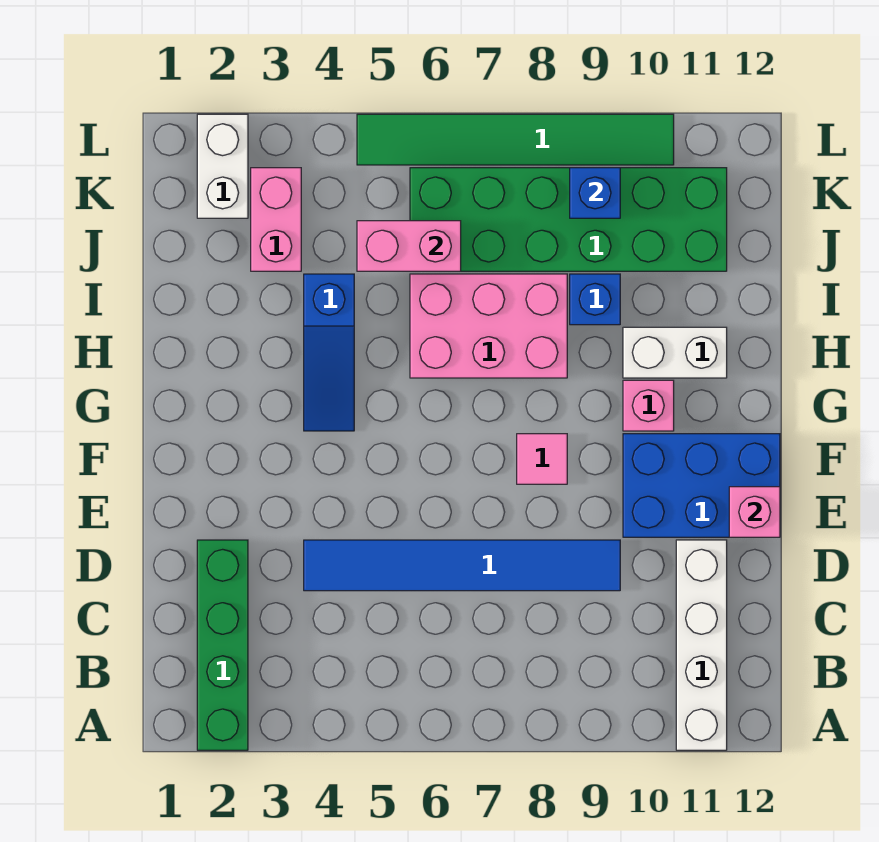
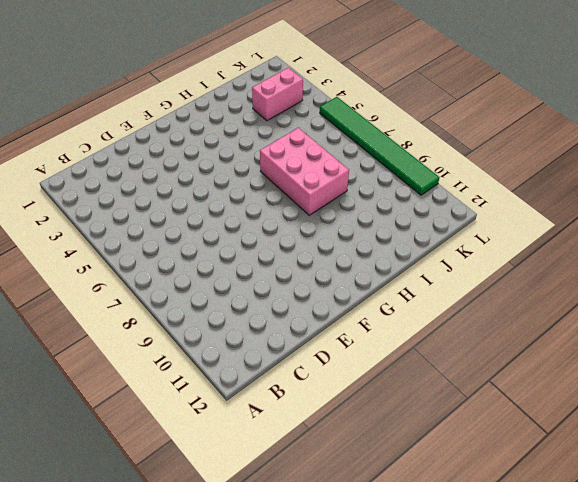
none -> green 1x4 brick [197,540,248,750]
none -> white 1x4 brick [676,540,727,750]
none -> blue 1x6 tile [304,540,620,591]

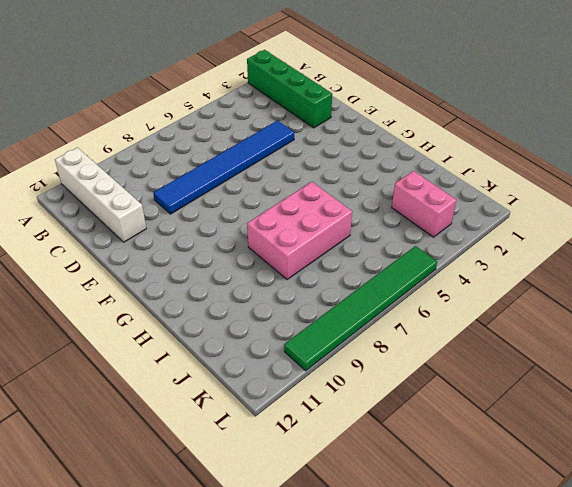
none -> blue 2x3 brick [623,434,780,537]
none -> pink 1x1 tile [517,434,567,484]
none -> blue 1x3 slope [304,274,354,431]

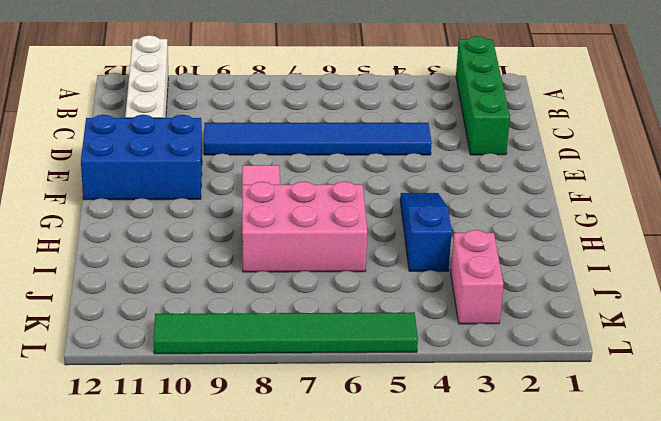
none -> pink 1x1 brick [623,380,674,431]
none -> white 1x2 brick [623,327,727,378]
none -> blue 1x1 brick [570,274,620,325]

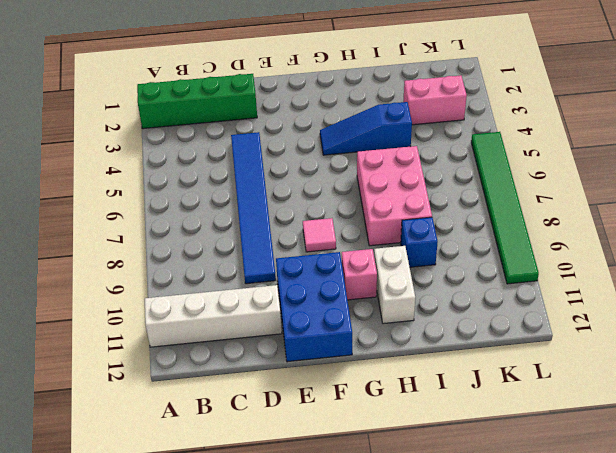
none -> green 2x6 brick [410,168,727,271]
none -> white 1x2 brick [197,114,248,218]
none -> pink 1x1 brick [729,487,780,537]

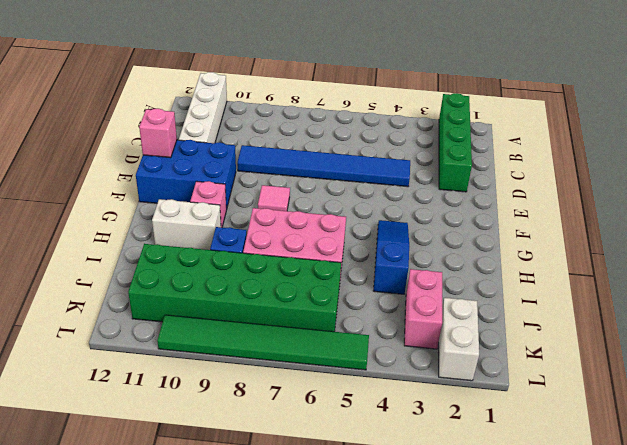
none -> pink 1x2 brick [357,221,461,271]
none -> blue 1x1 brick [570,168,620,218]

